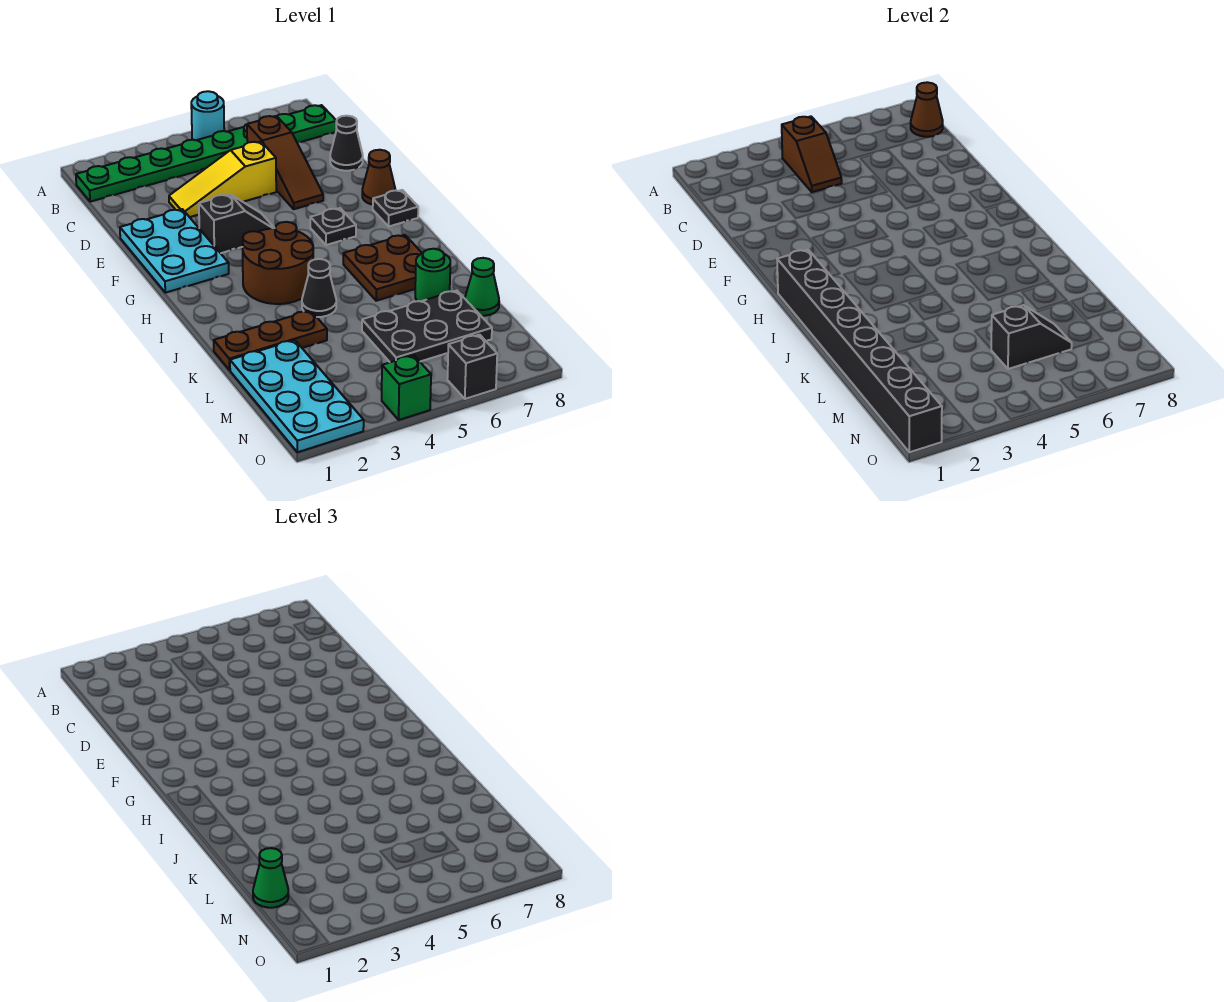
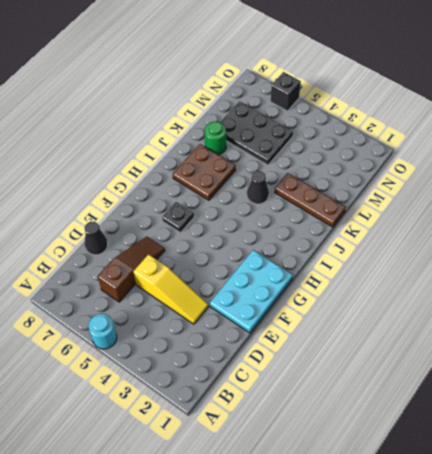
none -> green 1x8 plate [76,105,337,202]
none -> black 1x2 slope [199,194,274,253]
none -> brown 1x1 cone [362,150,395,205]

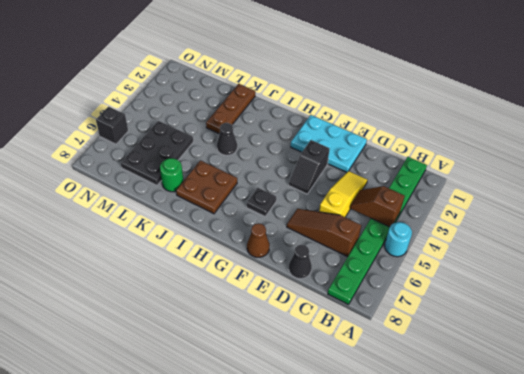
none -> black 1x1 plate [373,190,418,226]
none -> brown 2x2 round brick [243,222,313,304]
none -> cyan 2x4 plate [230,340,364,452]

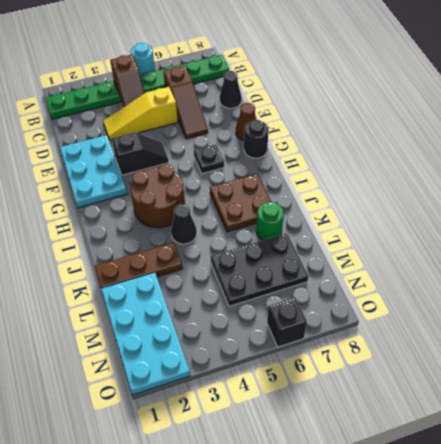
black 1x1 round brick [244,120,269,158] -> black 1x1 plate [373,190,418,226]
none -> green 1x1 cone [465,258,499,316]
none -> green 1x1 brick [382,355,431,420]
none -> brown 1x1 cone [911,82,943,137]

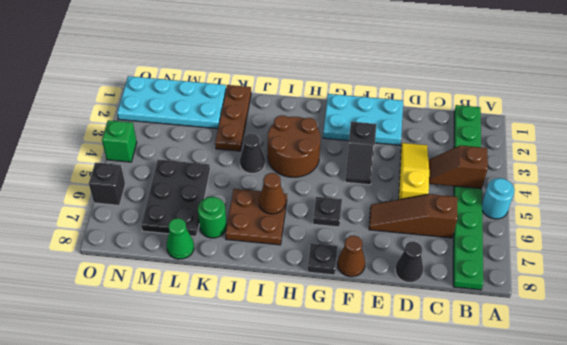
brown 1x1 cone [259,173,286,214] -> brown 1x1 cone moved to [911,82,943,137]
none -> black 1x8 brick [777,250,942,452]
none -> black 1x2 slope [991,305,1072,369]
none -> green 1x1 cone [253,848,288,908]

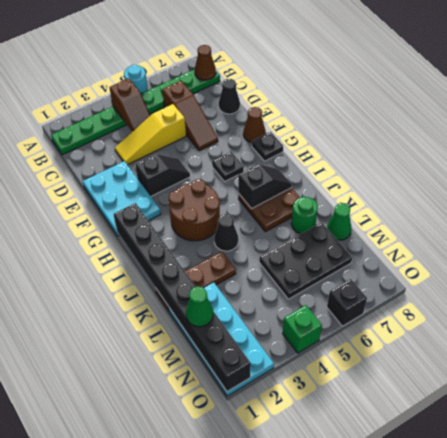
black 1x2 slope [238,164,292,209] -> black 1x2 slope moved to [991,305,1072,369]

